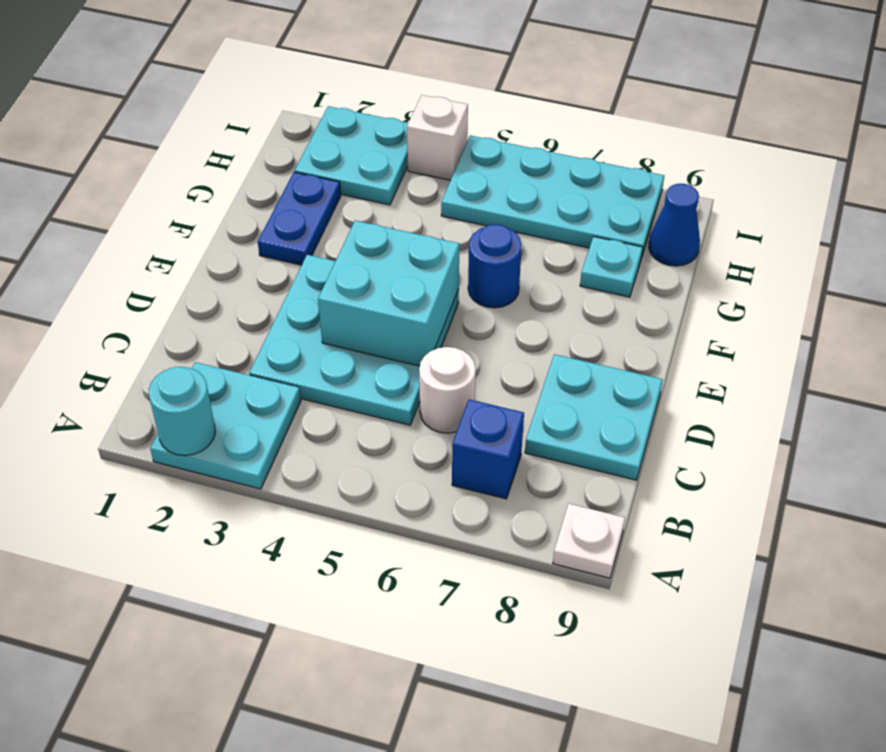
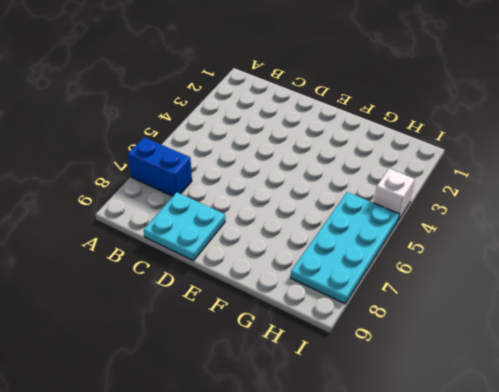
blue 1x2 brick [128,137,192,196] -> blue 1x1 brick [452,399,524,499]
none -> cyan 2x2 plate [150,362,301,489]
none -> white 1x1 plate [553,504,625,578]
none -> cyan 3x3 plate [249,255,459,425]

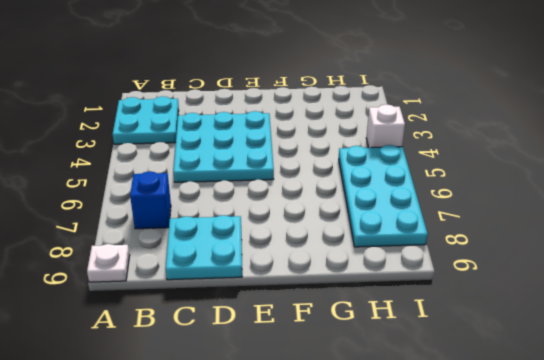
none -> white 1x1 round brick [419,347,476,433]
none -> blue 1x2 plate [258,172,341,265]
none -> blue 1x1 round brick [468,224,522,308]

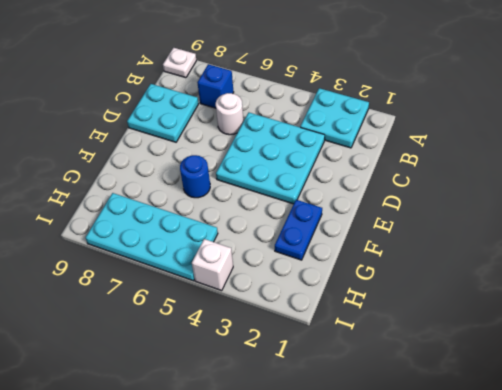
none -> cyan 1x1 plate [580,236,643,297]
none -> cyan 2x2 plate [295,106,408,205]
none -> blue 1x1 cone [649,184,700,266]

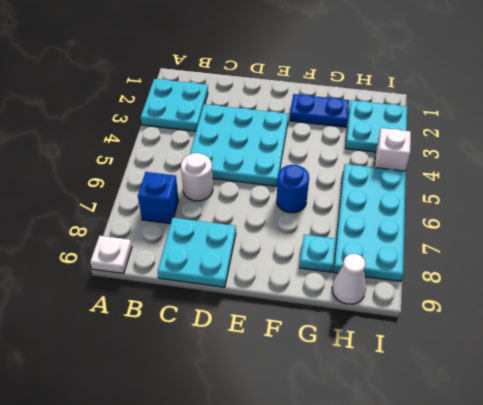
white 1x1 cone [332,254,366,304] -> blue 1x1 cone [649,184,700,266]
none -> cyan 1x1 round brick [149,367,215,455]
none -> cyan 2x2 brick [318,221,459,366]

